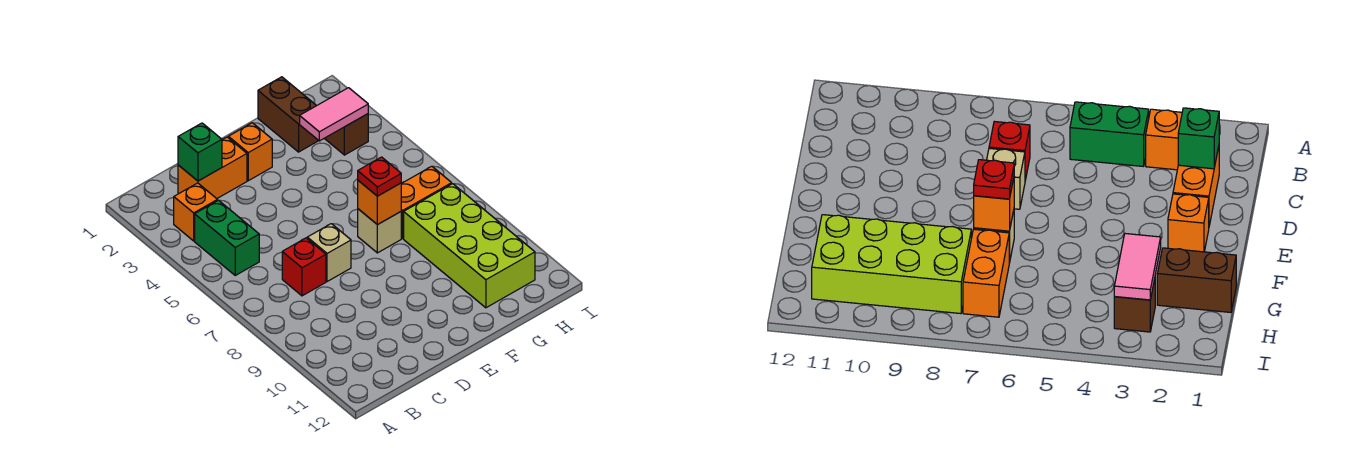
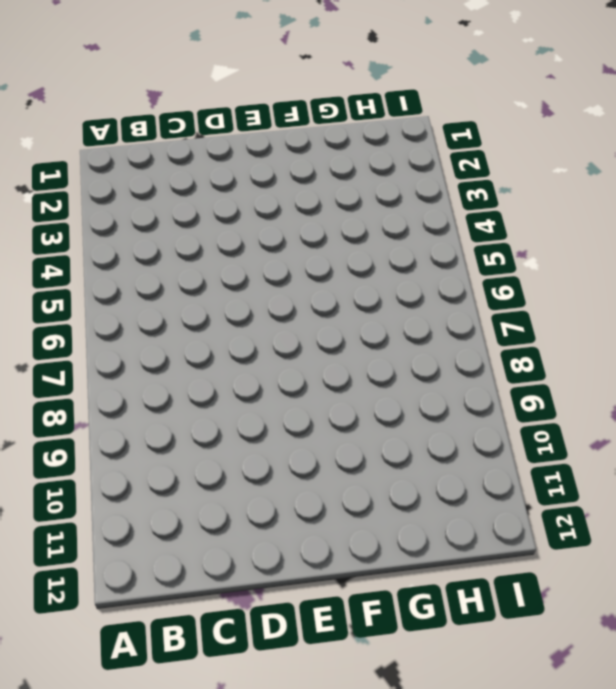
none -> orange 1x1 brick [174,183,218,241]
none -> green 1x2 brick [195,200,259,275]
none -> orange 1x2 brick [178,137,247,199]

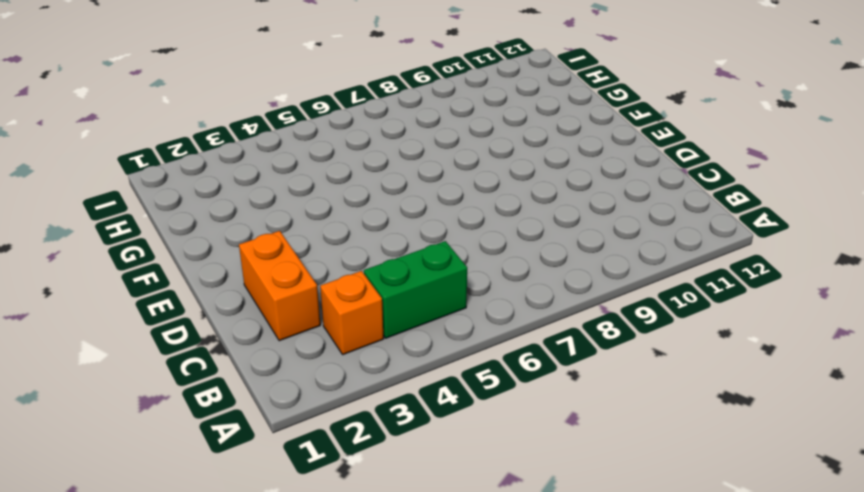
none -> red 1x1 brick [282,238,326,296]
none -> tan 1x1 brick [307,224,351,282]
none -> orange 1x1 brick [228,123,272,181]

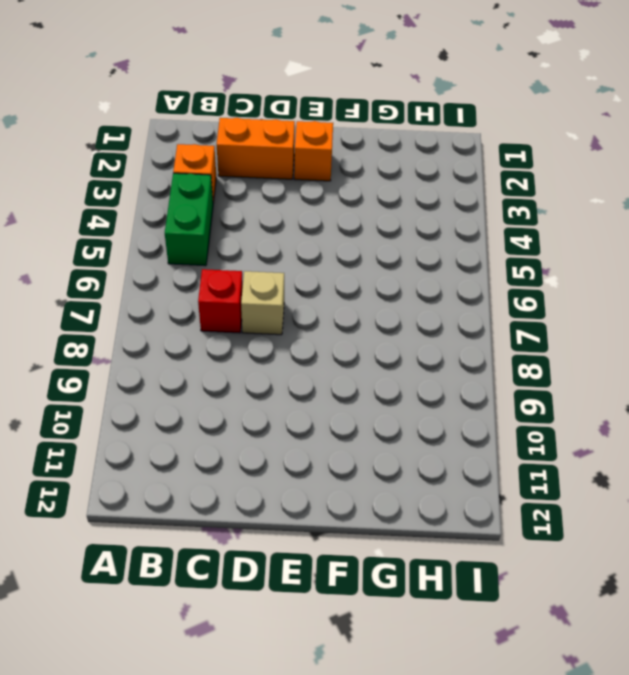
none -> tan 1x1 brick [358,209,401,253]
none -> brown 1x2 brick [258,77,319,152]
none -> orange 1x2 brick [401,166,452,238]

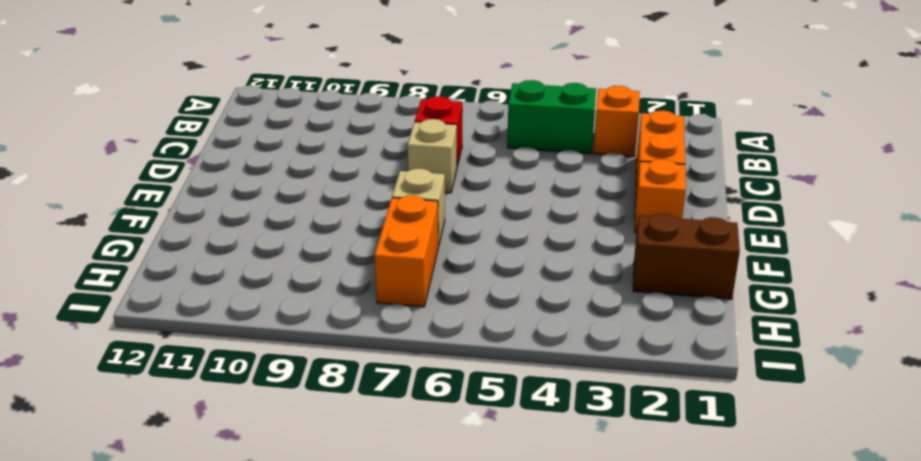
none -> lime 2x4 brick [404,184,535,308]
none -> brown 1x1 brick [325,114,368,155]
none -> green 1x1 brick [178,123,222,181]

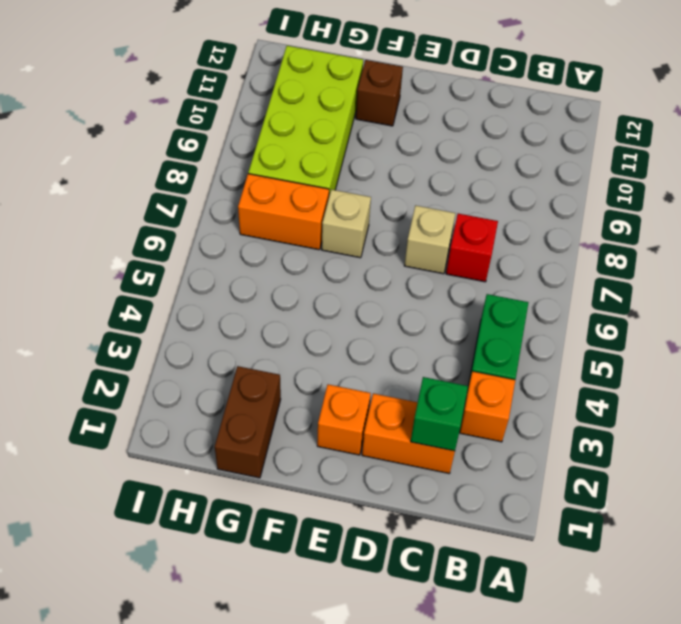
brown 1x1 brick [356,60,403,126] -> brown 1x1 brick moved to [325,114,368,155]
none -> orange 1x1 brick [358,181,401,225]
none -> pink 1x2 tile [300,88,368,141]
none -> red 1x1 plate [358,157,401,196]

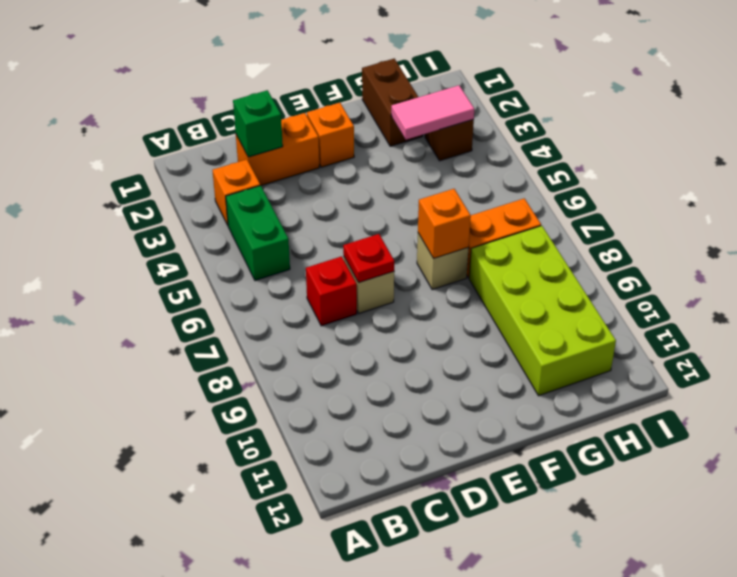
red 1x1 plate [343,234,394,283] -> red 1x1 plate moved to [358,157,401,196]

